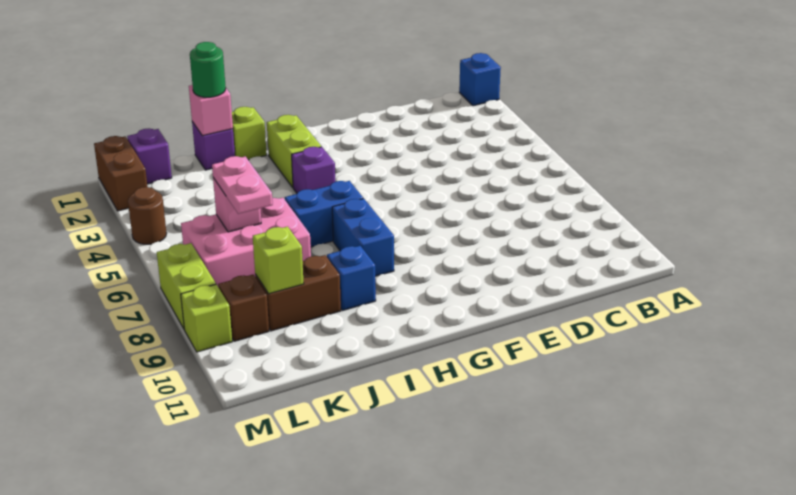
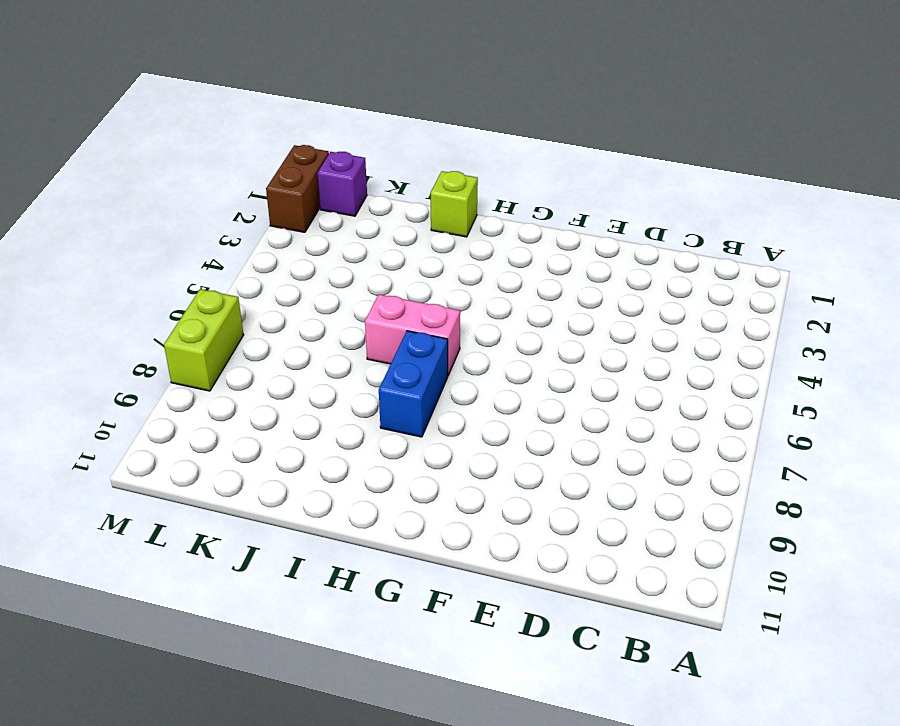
pink 1x2 brick [365,294,460,375] -> blue 1x2 brick [285,181,363,247]
none -> blue 1x1 brick [459,53,501,106]
none -> lime 1x2 brick [267,115,321,187]
none -> purple 1x1 brick [292,147,336,193]

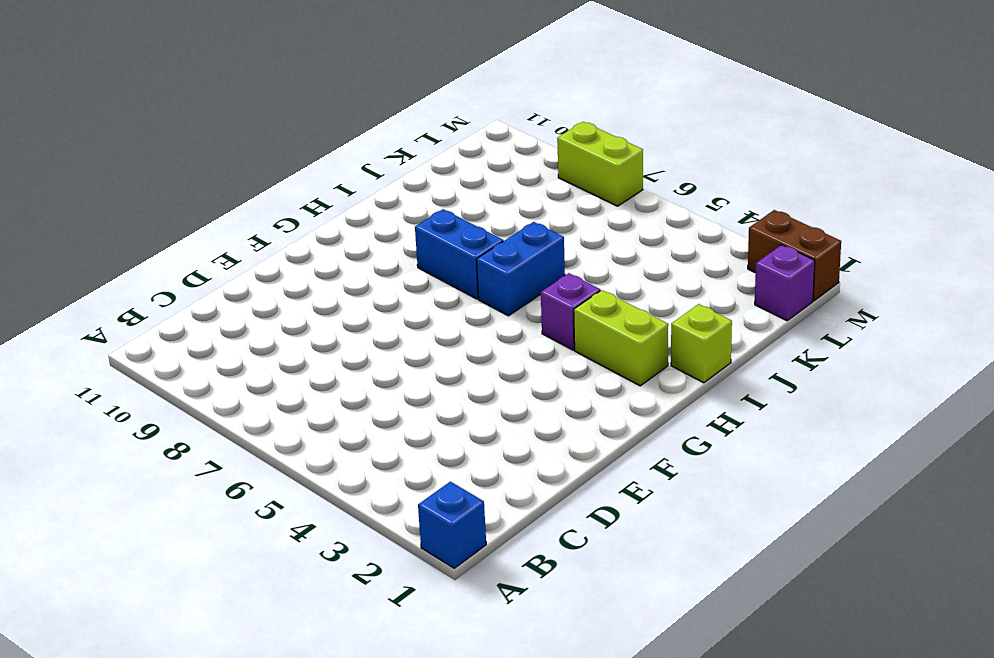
none -> blue 1x1 brick [327,246,376,311]
none -> purple 1x1 brick [192,122,235,170]
none -> pink 2x3 brick [181,198,311,287]

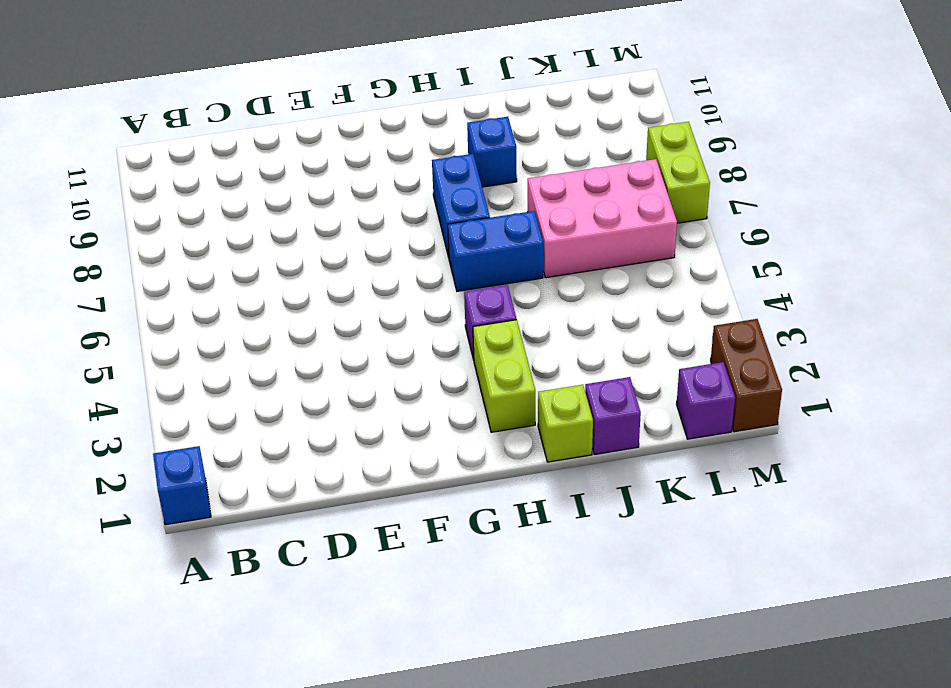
none -> brown 1x2 brick [255,255,341,331]
none -> brown 1x1 brick [218,275,269,341]
none -> brown 1x1 round brick [128,187,167,244]

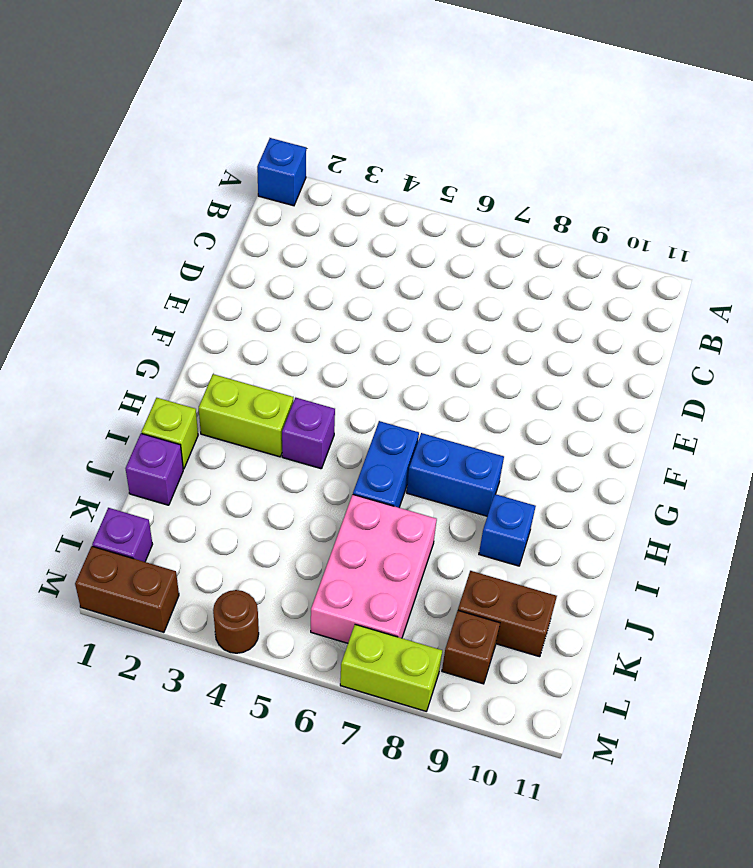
brown 1x2 brick [458,571,557,657] -> brown 1x2 brick turned to [255,255,341,331]
none -> lime 1x1 brick [181,284,232,352]
none -> pink 1x1 brick [189,85,233,136]
none -> pink 1x1 brick [213,178,261,232]

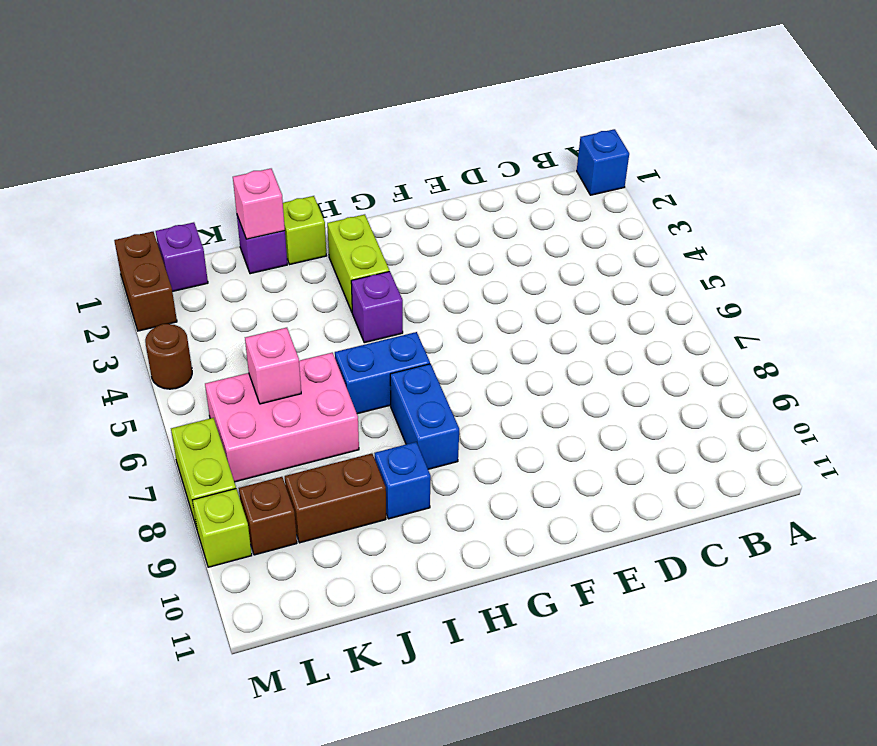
none -> lime 1x1 brick [253,227,304,294]
none -> green 1x1 round brick [190,42,226,97]
none -> pink 1x2 plate [212,156,273,214]

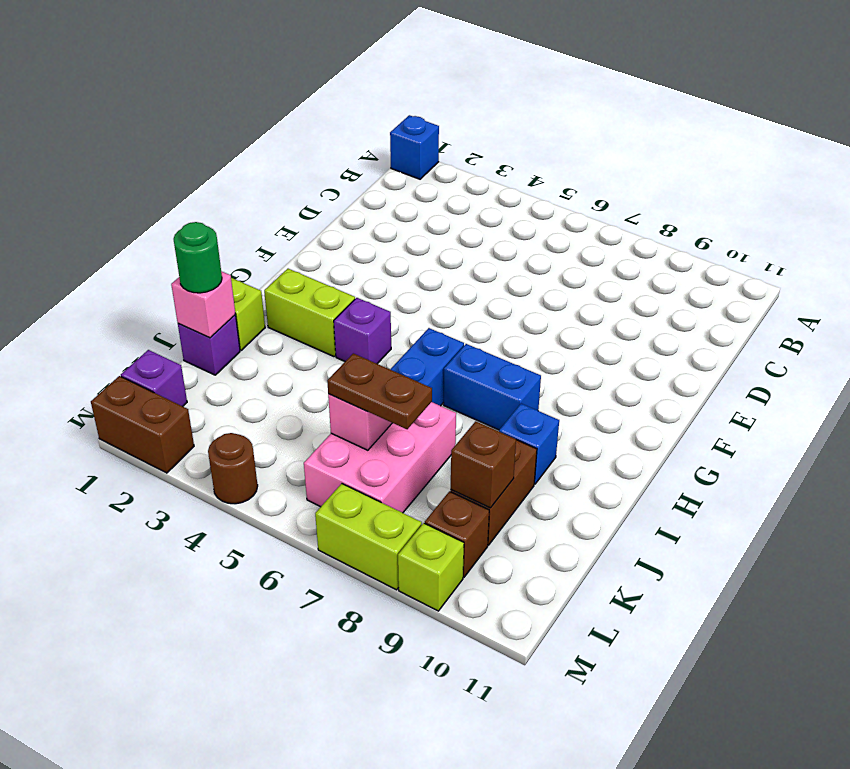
brown 1x2 plate [327,353,432,429] -> pink 1x2 plate [212,156,273,214]
brown 1x1 brick [451,421,516,508] -> lime 1x1 brick [253,227,304,294]

